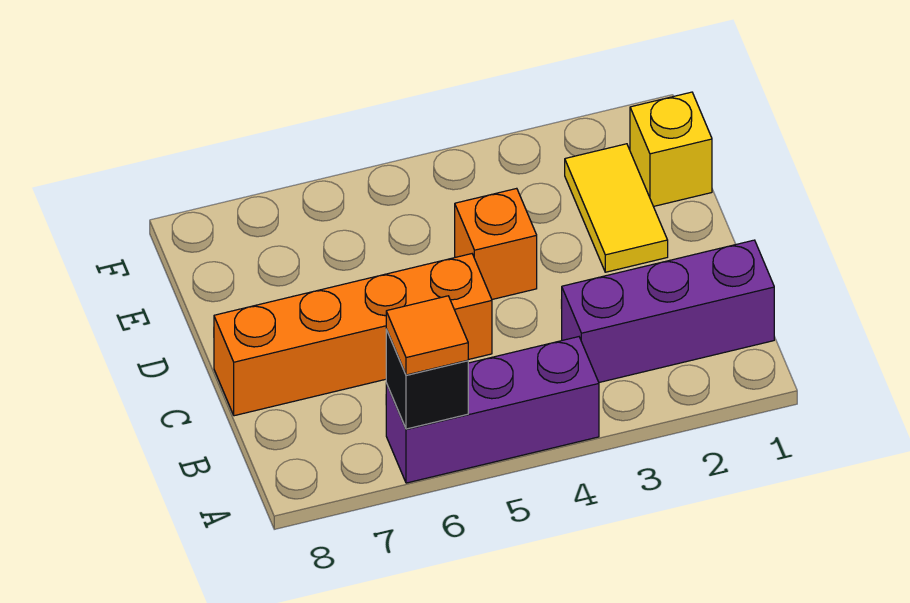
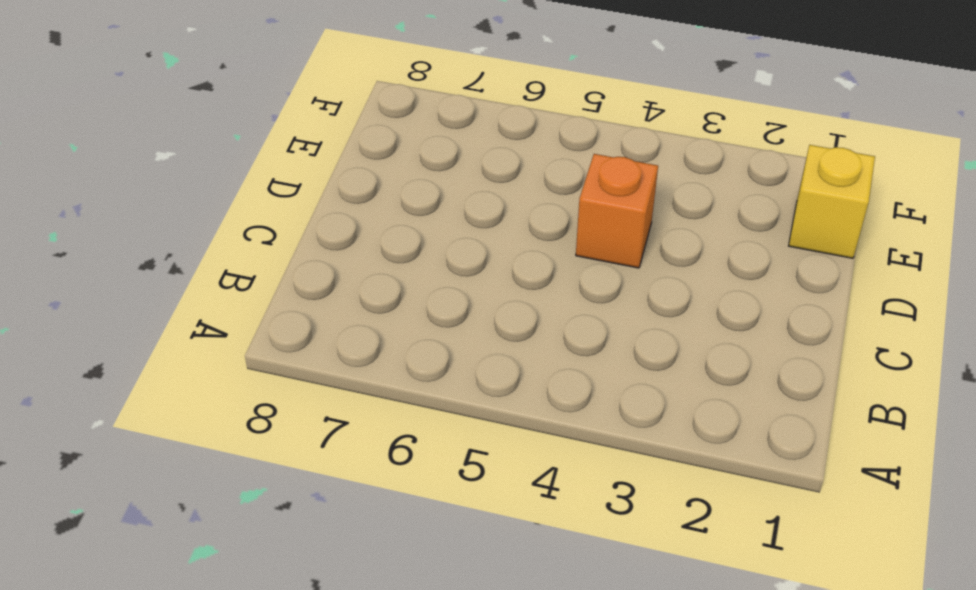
none -> purple 1x3 brick [386,337,599,483]
none -> purple 1x3 brick [562,240,774,382]

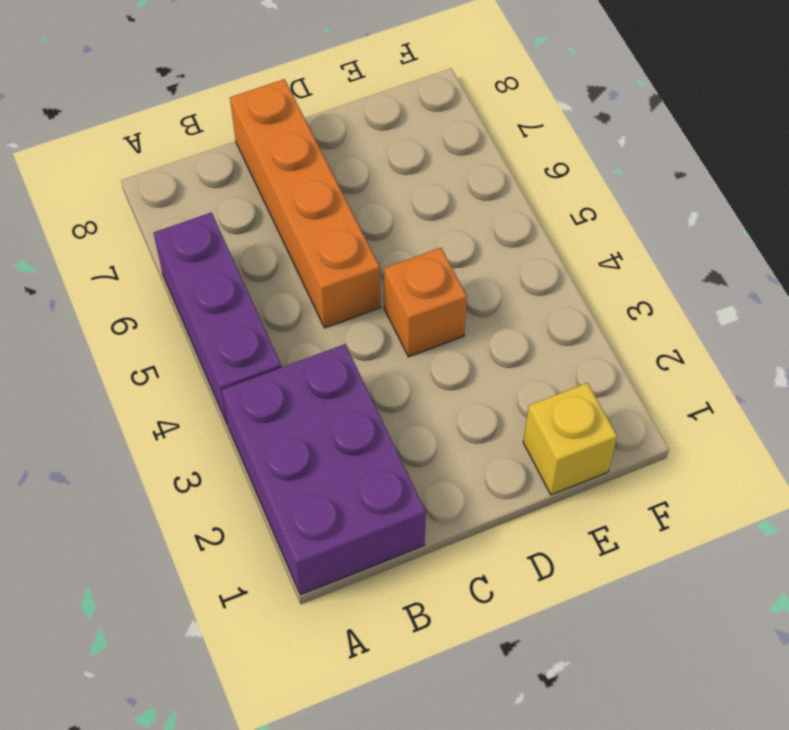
purple 2x3 brick [221,344,426,595] -> purple 1x3 brick [562,240,774,382]
none -> yellow 1x2 tile [565,144,668,272]
none -> black 1x1 brick [386,330,468,429]

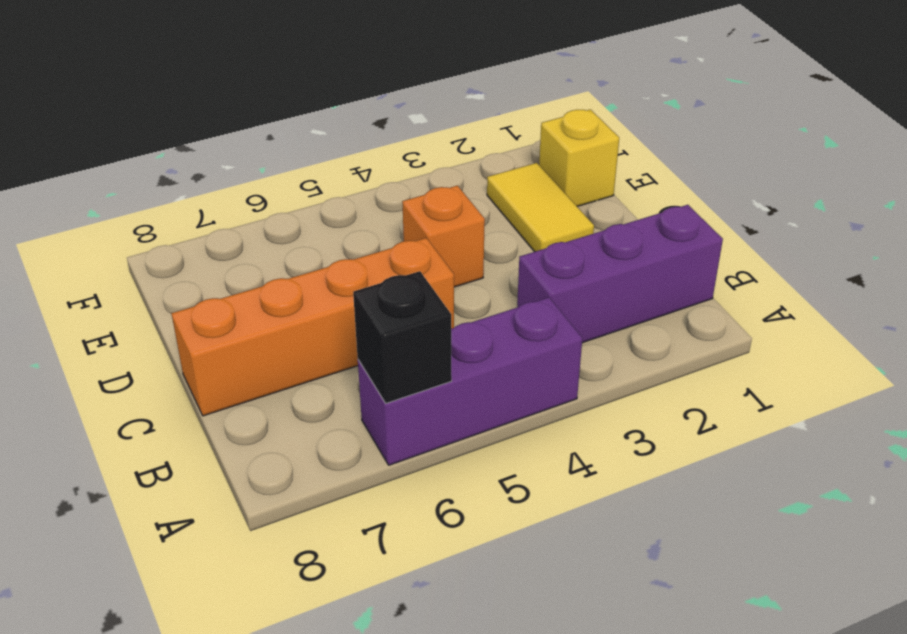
none -> orange 1x1 tile [386,296,468,375]

